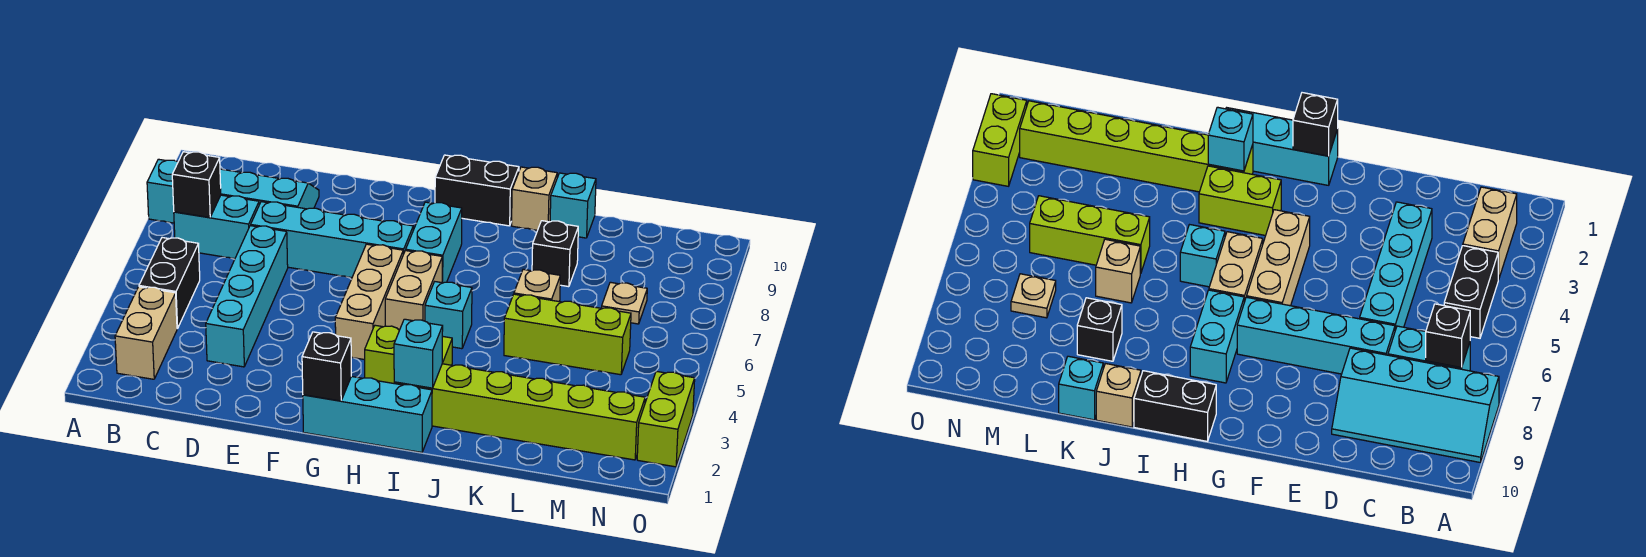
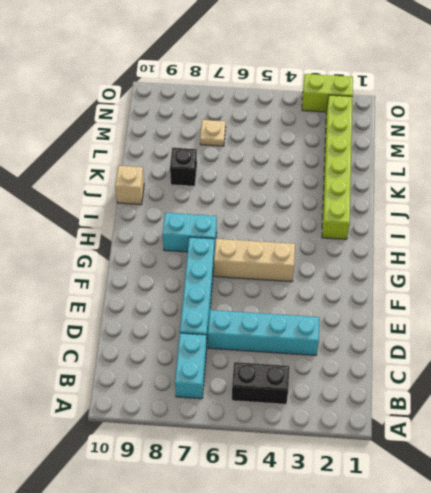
none -> cyan 2x4 slope [147,159,319,223]
none -> tan 1x2 brick [115,287,177,379]
none -> cyan 1x3 brick [303,376,432,452]

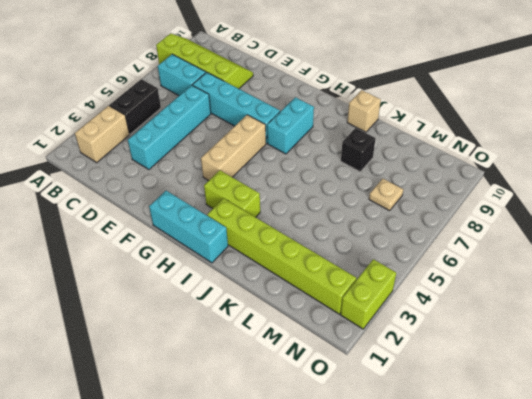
lime 2x4 slope [156,33,253,89] -> cyan 2x4 slope [147,159,319,223]
none -> tan 1x2 brick [385,251,442,329]
none -> black 1x2 brick [435,155,519,226]
none -> cyan 1x1 brick [425,282,472,349]

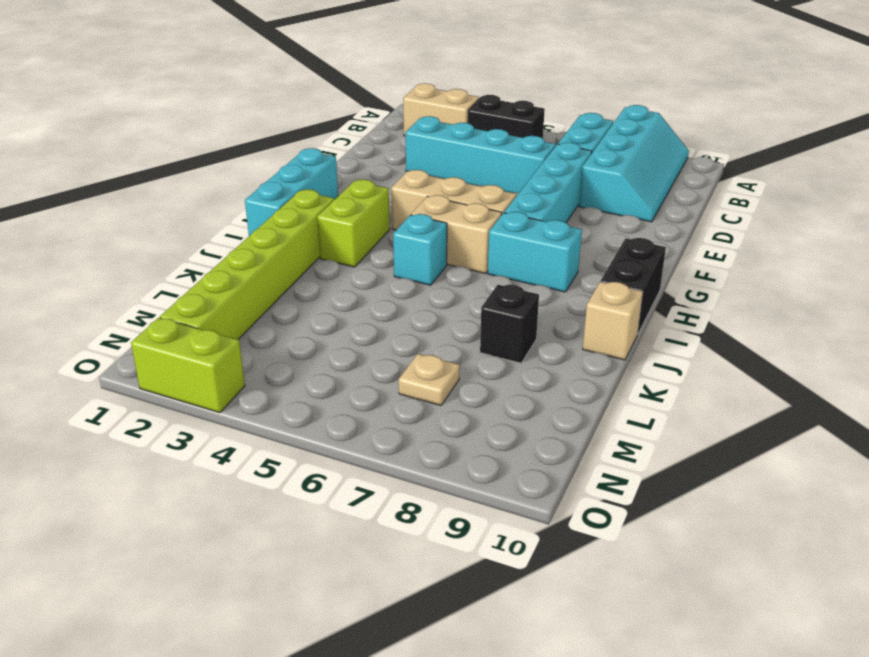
none -> lime 1x3 brick [504,294,631,375]
none -> tan 1x1 brick [514,269,560,302]
none -> cyan 1x1 brick [550,173,596,238]

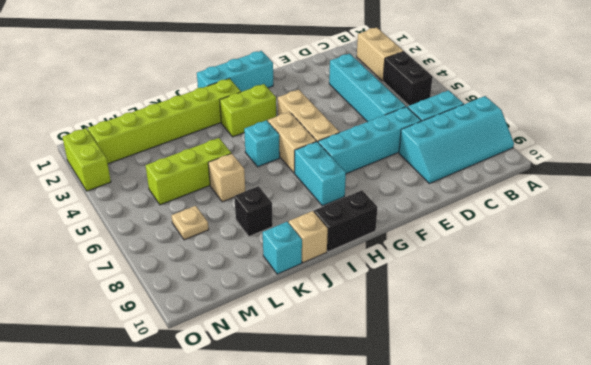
none -> black 1x1 brick [172,152,221,217]
none -> black 1x1 brick [302,332,351,401]
none -> cyan 1x1 brick [394,319,443,388]

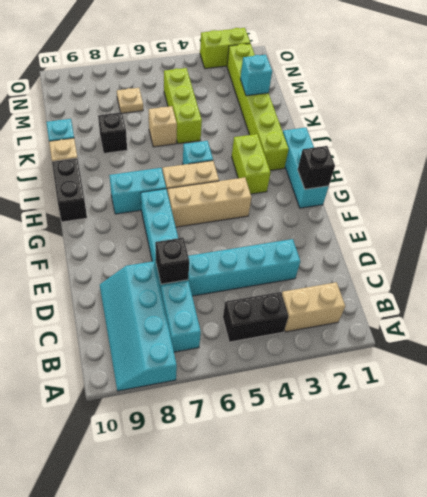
black 1x1 brick [155,238,189,284] -> black 1x1 brick moved to [172,152,221,217]
cyan 1x1 brick [240,55,272,96] -> cyan 1x1 brick moved to [394,319,443,388]

